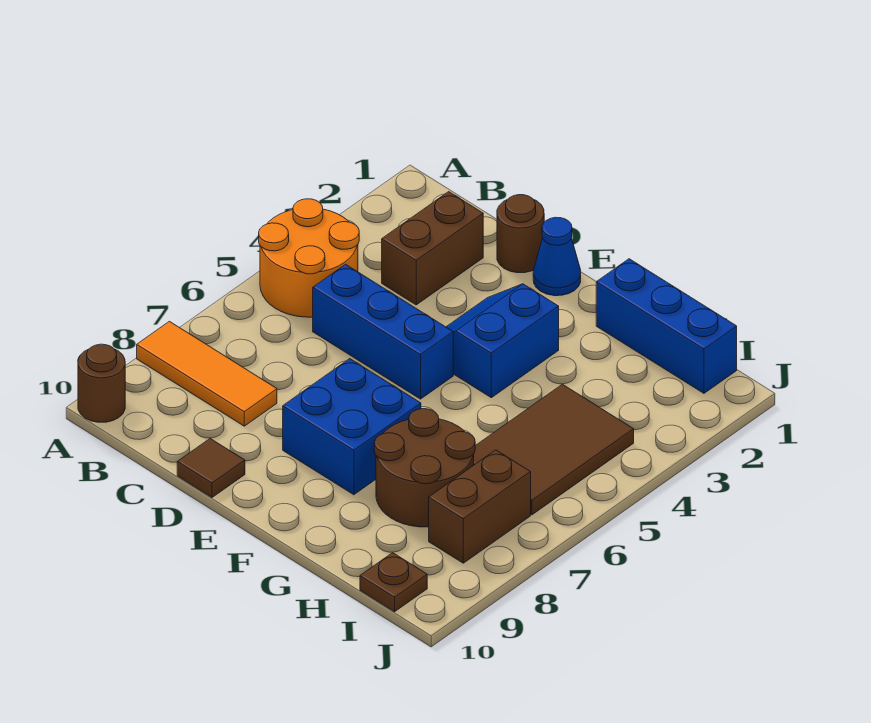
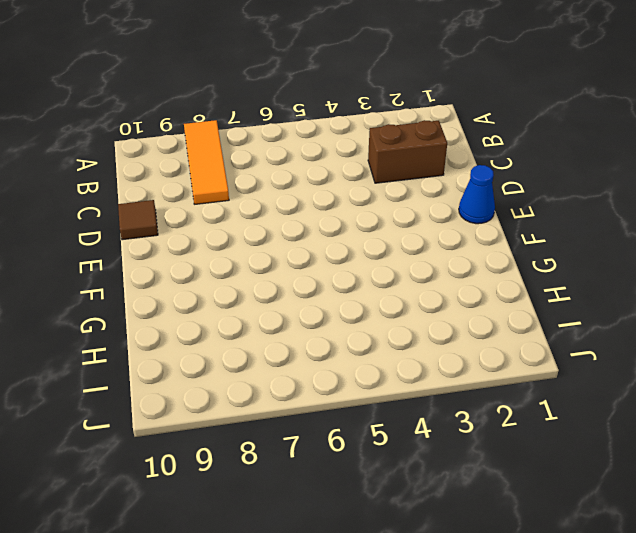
none -> orange 2x2 round brick [259,199,359,317]
none -> brown 1x1 round brick [78,344,125,422]
none -> blue 1x3 brick [313,264,453,399]

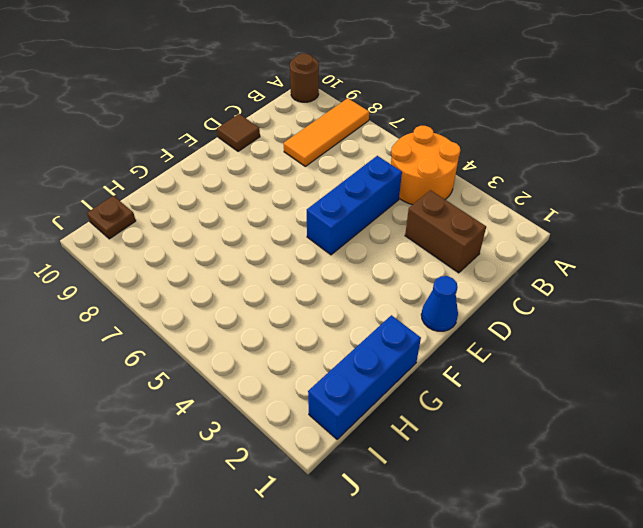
none -> brown 1x1 round brick [497,195,544,273]
none -> blue 2x2 slope [446,284,559,398]
none -> blue 2x2 brick [283,359,421,495]

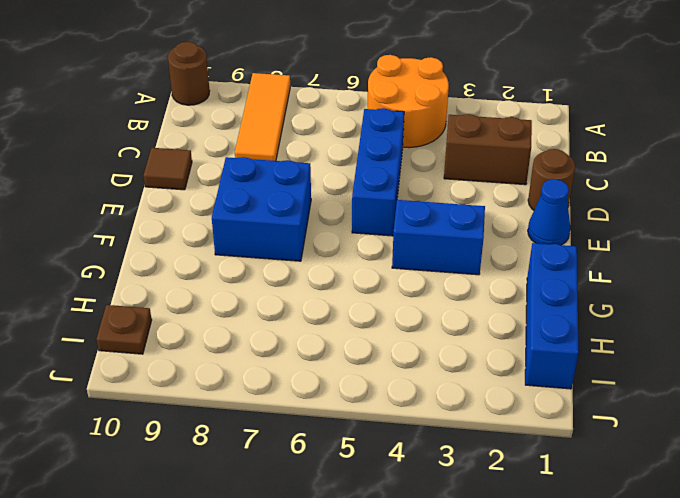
none -> brown 2x2 round brick [374,409,475,527]
none -> brown 2x3 tile [473,384,634,515]
none -> brown 1x2 brick [429,450,531,563]

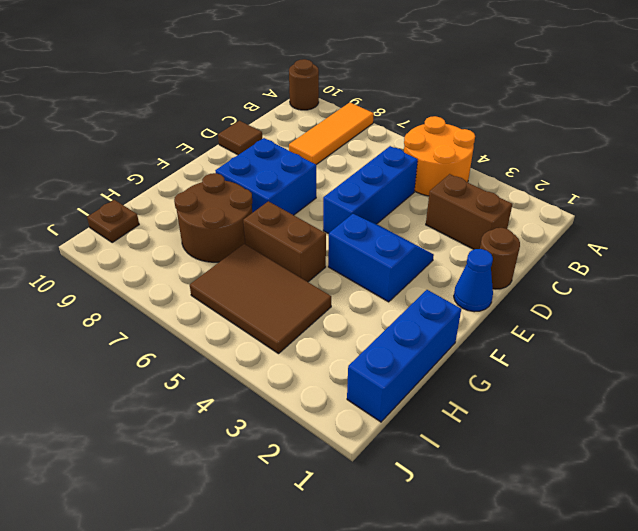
brown 1x2 brick [243,201,326,282] -> brown 1x2 brick moved to [429,450,531,563]

